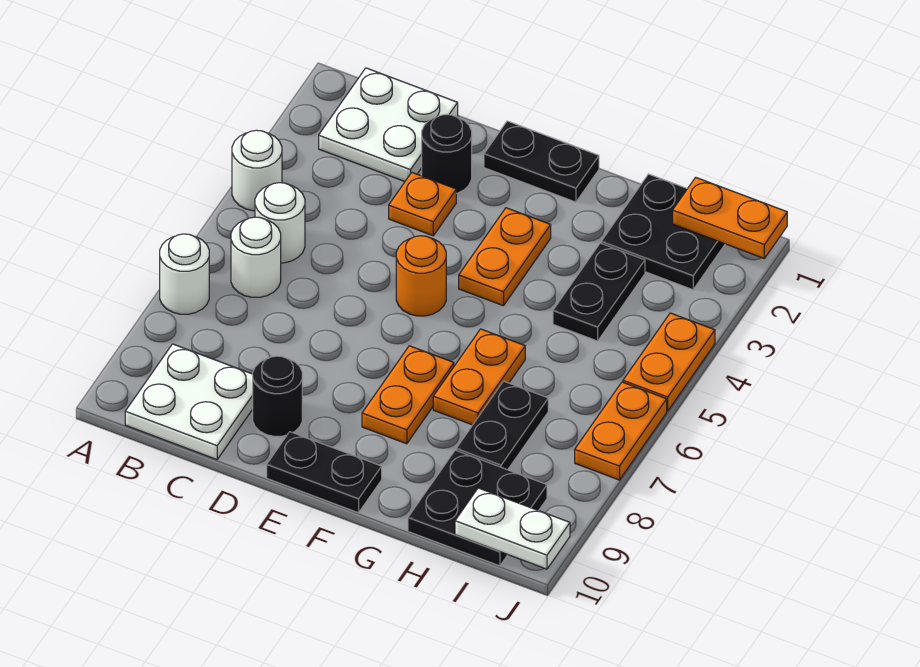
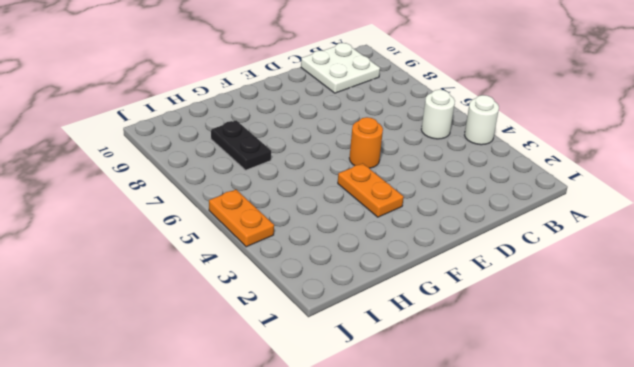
none -> white 1x1 round brick [160,234,209,314]
none -> white 2x2 plate [319,68,458,181]
none -> white 1x1 round brick [231,217,281,297]

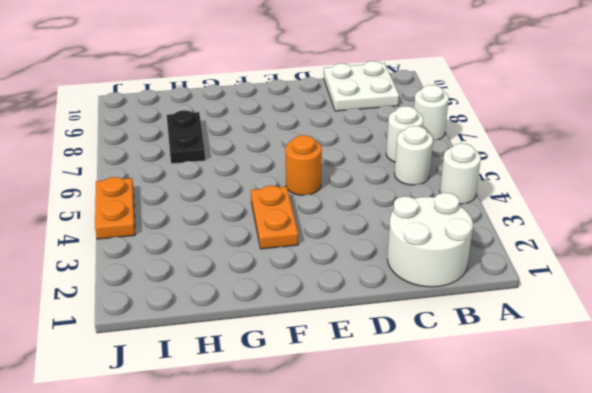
white 2x2 round brick [387,193,473,287] -> white 2x2 plate [319,68,458,181]
none -> black 1x1 round brick [422,115,472,193]
none -> orange 1x1 plate [389,173,456,236]
none -> black 1x1 round brick [253,356,302,436]

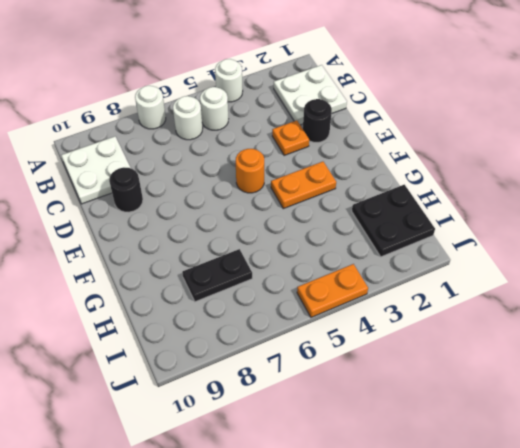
none -> black 1x2 plate [484,121,599,202]
none -> black 1x2 plate [267,432,382,513]
none -> orange 1x2 plate [362,346,454,444]

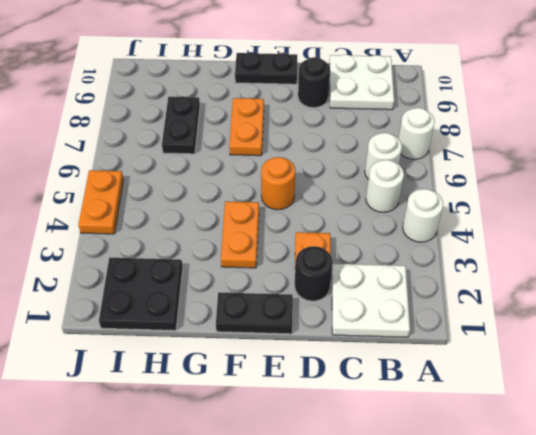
none -> orange 1x2 plate [433,329,525,425]
none -> black 1x2 plate [553,243,645,341]
none -> black 2x2 plate [408,450,547,566]

